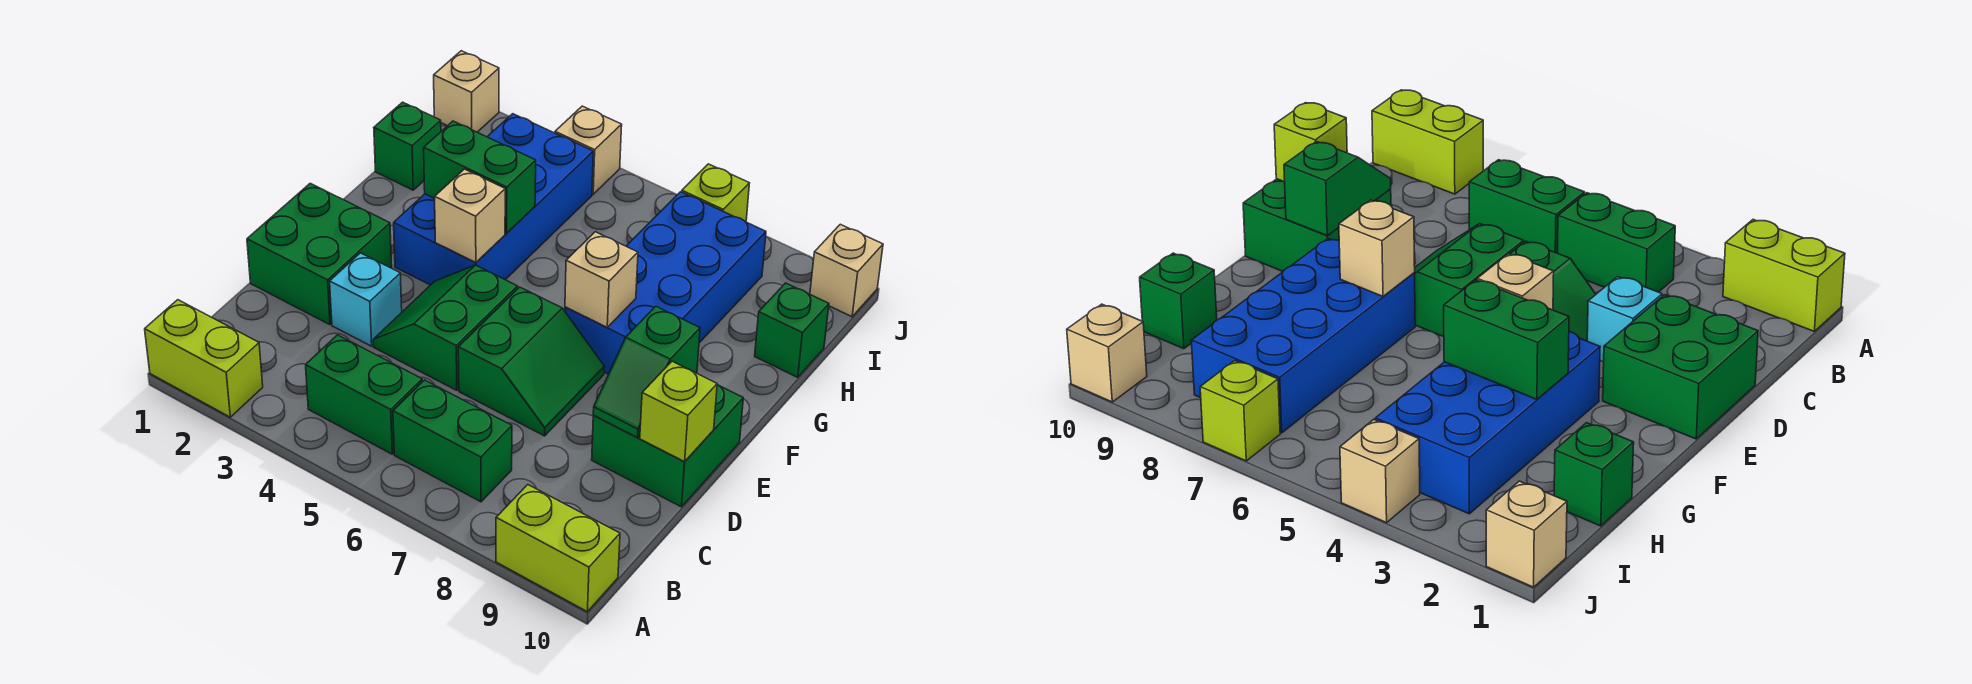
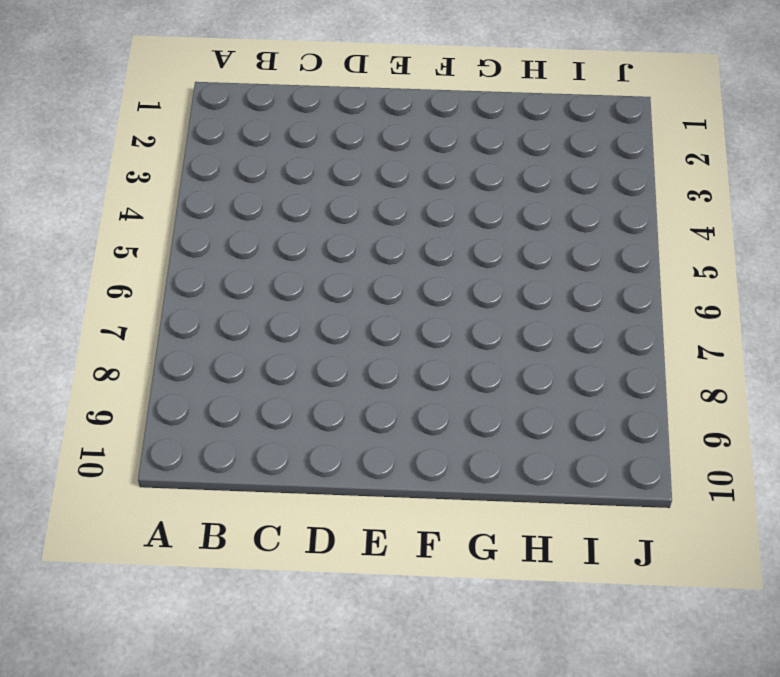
none -> lime 1x2 brick [145,300,263,417]
none -> lime 1x2 brick [496,485,620,612]
none -> green 1x2 brick [306,335,422,454]

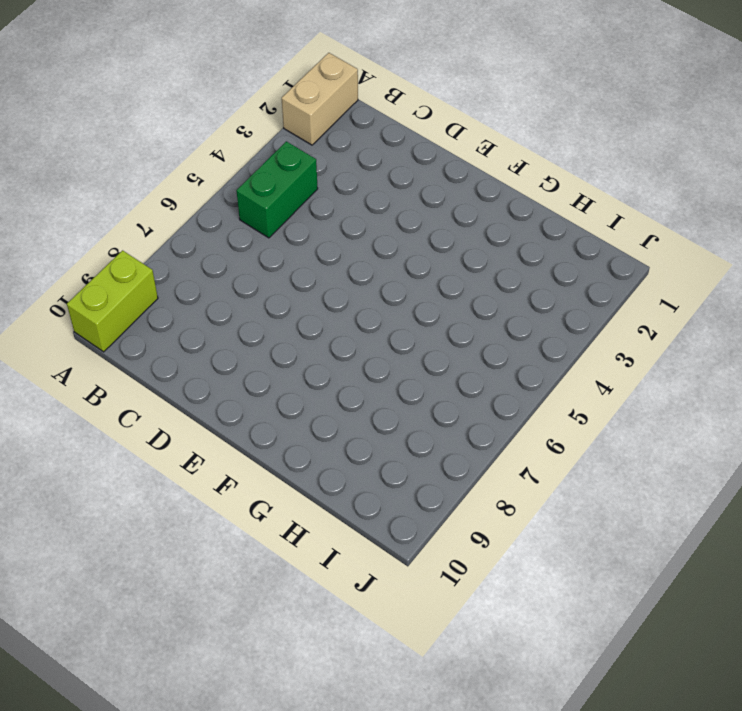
tan 1x2 brick [282,53,358,145] -> lime 1x2 brick [145,300,263,417]
none -> green 1x2 brick [393,380,512,502]
none -> green 2x2 brick [247,183,392,325]
none -> cyan 1x1 brick [330,253,402,346]

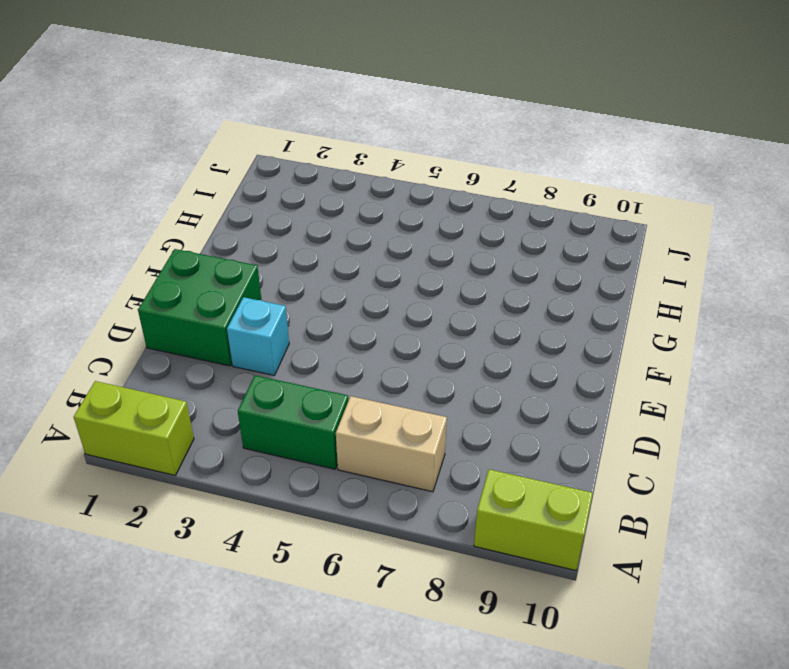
tan 1x2 brick [336,396,447,492] -> green 1x2 brick [393,380,512,502]
none -> green 2x2 slope [373,265,518,390]
none -> green 2x2 slope [458,287,604,436]
none -> green 2x2 brick [592,385,743,507]

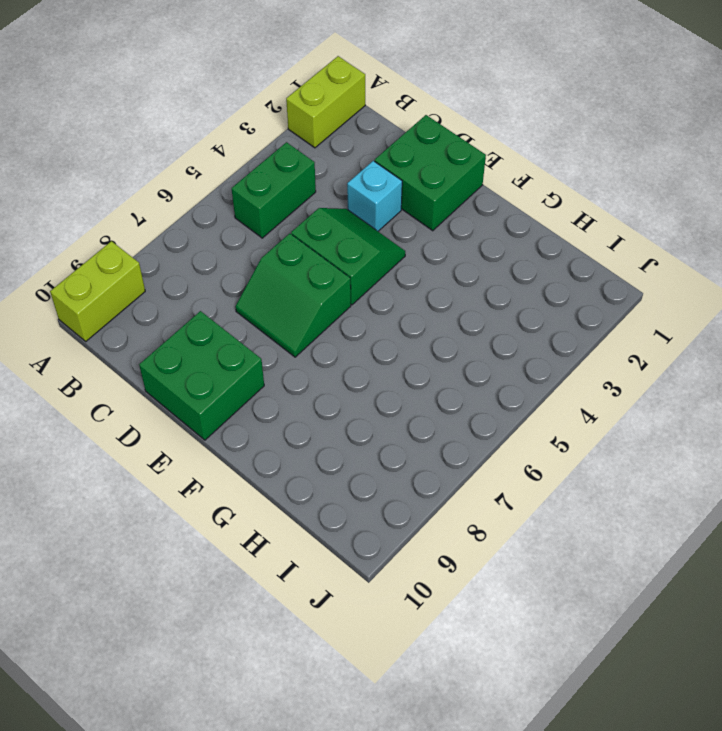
none -> green 1x2 brick [393,380,512,502]
none -> blue 2x4 brick [394,114,593,285]
none -> blue 2x4 brick [565,192,766,374]

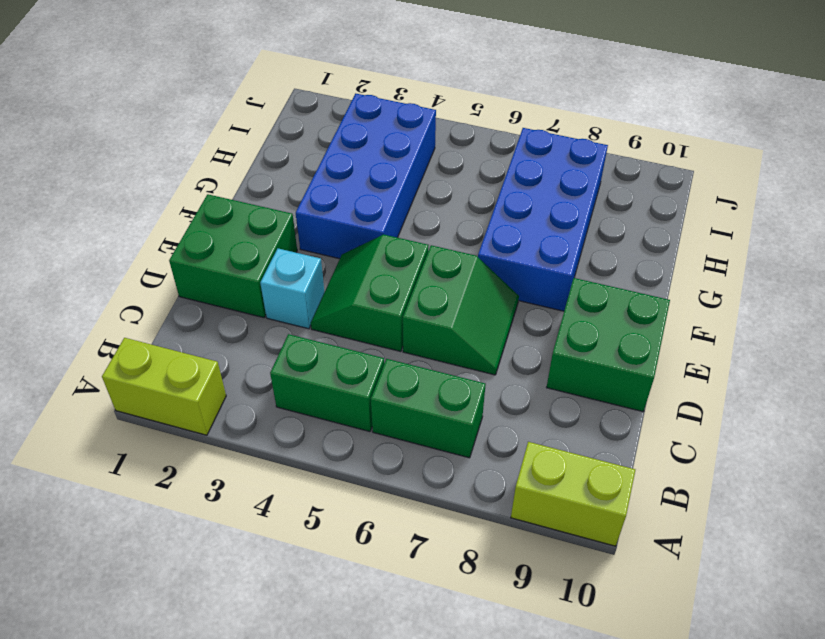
none -> green 1x1 brick [374,102,441,190]
none -> green 1x1 brick [755,283,829,377]
none -> tan 1x1 brick [434,51,499,132]

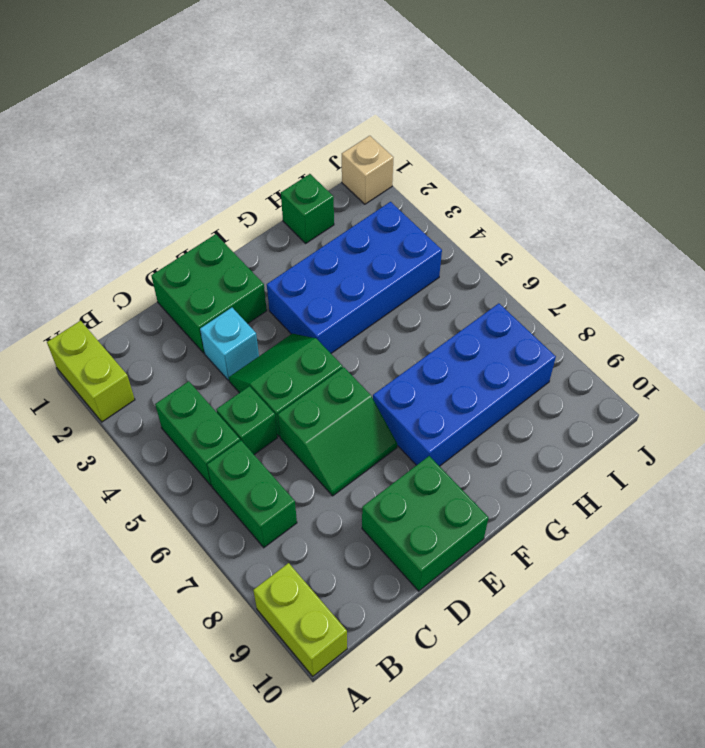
green 1x1 brick [216,386,277,455] -> green 1x1 brick moved to [755,283,829,377]
none -> tan 1x1 brick [555,106,622,194]
none -> lime 1x1 brick [682,164,749,222]
none -> tan 1x1 brick [810,224,883,317]

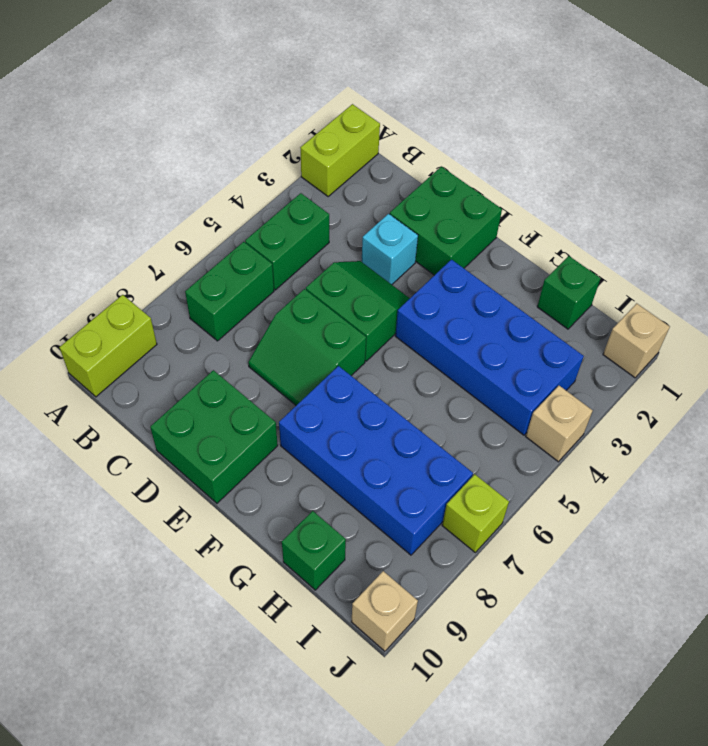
none -> green 1x2 slope [593,306,700,438]
none -> lime 1x1 brick [640,361,717,462]
none -> tan 1x1 brick [435,169,505,262]

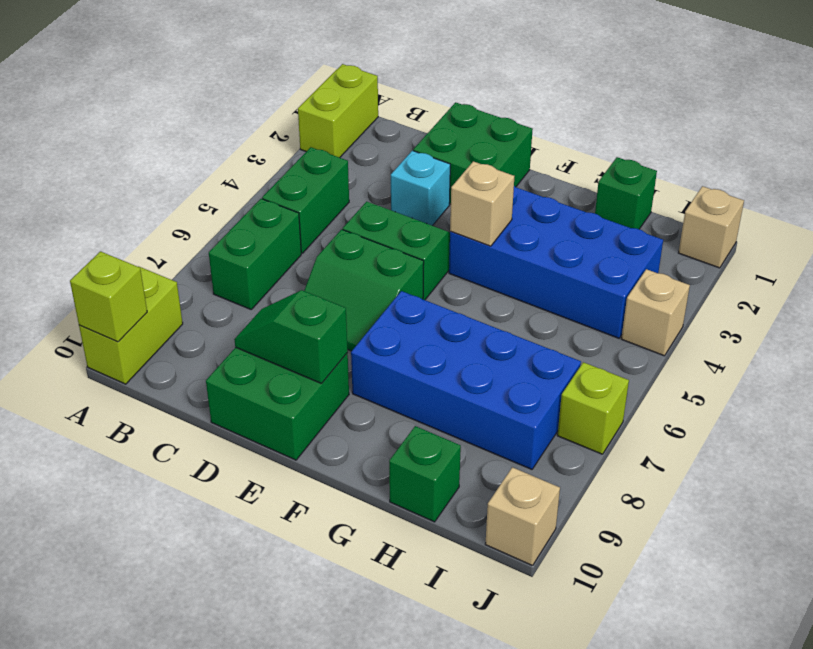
lime 1x1 brick [70,251,147,342] -> lime 1x1 brick moved to [640,361,717,462]
none -> tan 1x1 brick [565,232,638,327]
none -> green 1x2 brick [424,121,536,233]

